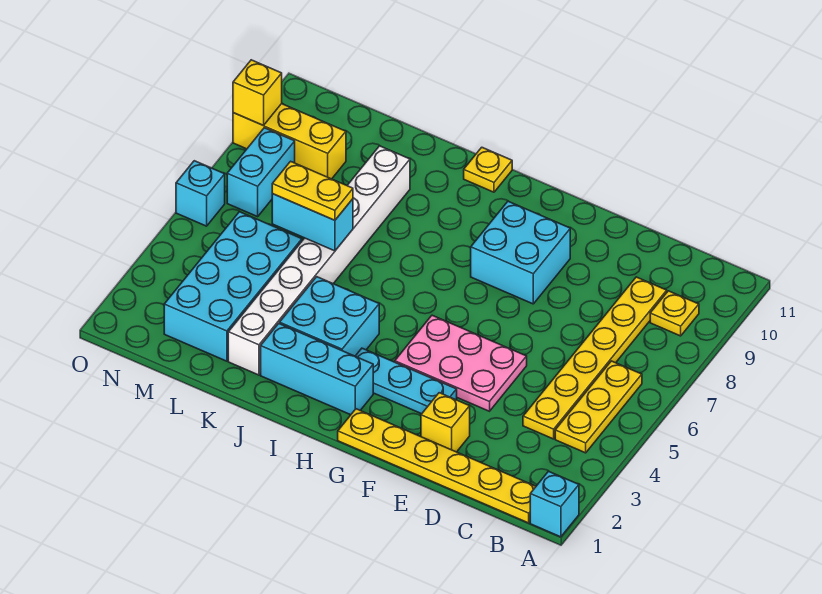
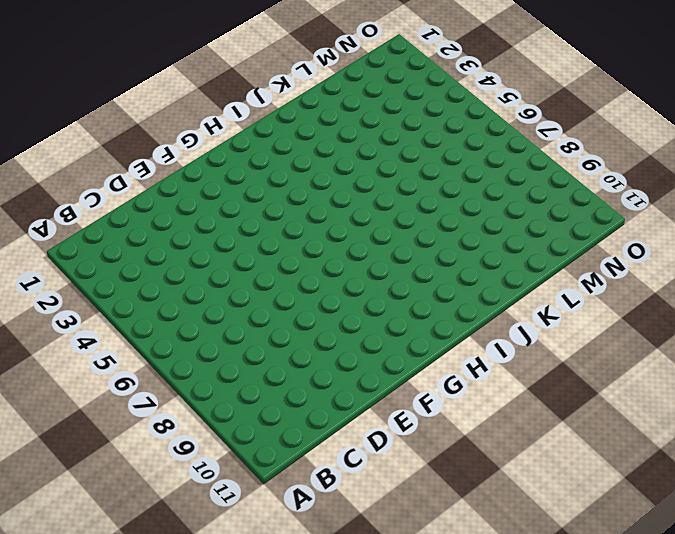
none -> cyan 1x1 brick [530,471,579,537]
none -> yellow 1x6 plate [338,409,536,523]
none -> yellow 1x3 plate [555,361,642,453]

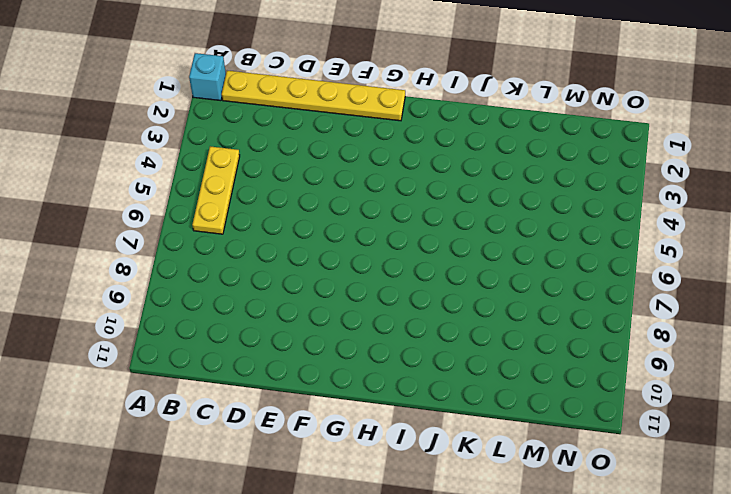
none -> yellow 1x1 plate [650,291,699,336]
none -> yellow 1x6 plate [523,277,667,439]
none -> yellow 1x1 brick [421,393,470,452]

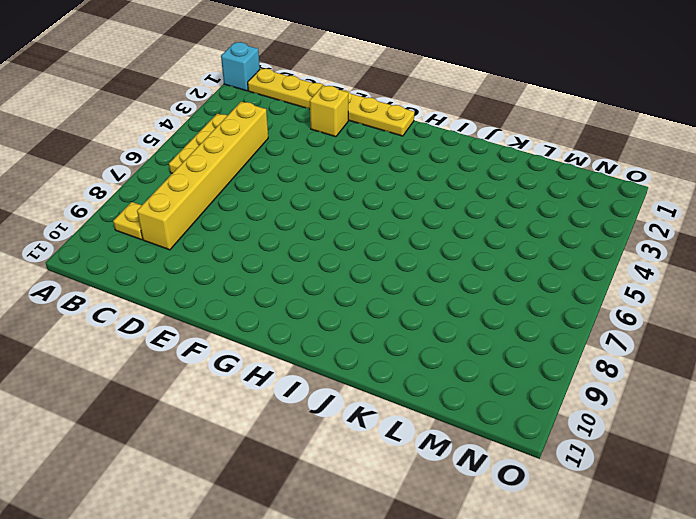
yellow 1x6 brick [137,102,268,250] -> yellow 1x6 plate [523,277,667,439]
none -> pink 2x3 plate [395,315,527,411]
none -> cyan 1x3 plate [356,348,457,414]
none -> cyan 2x2 brick [471,201,570,304]

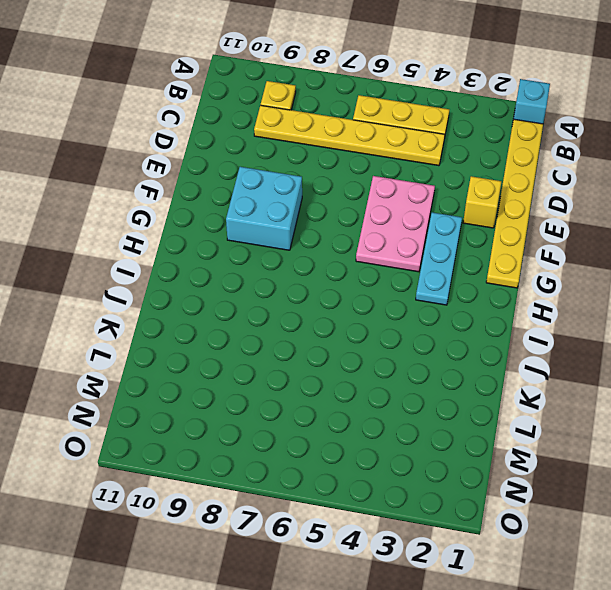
none -> cyan 1x3 brick [261,324,373,415]
none -> cyan 2x2 brick [280,277,379,356]
none -> yellow 1x1 plate [464,147,512,192]

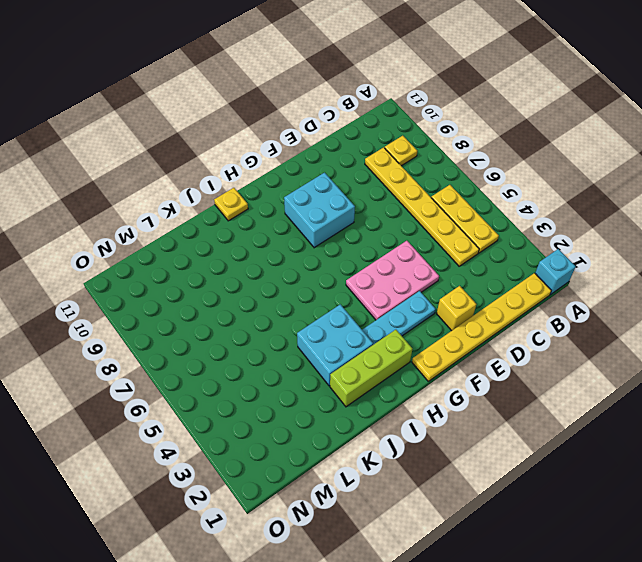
lime 1x3 brick [330,330,413,407] -> cyan 1x3 brick [261,324,373,415]
none -> white 1x8 brick [228,146,410,375]
none -> cyan 2x4 brick [164,212,302,361]
none -> yellow 1x3 brick [233,104,346,179]

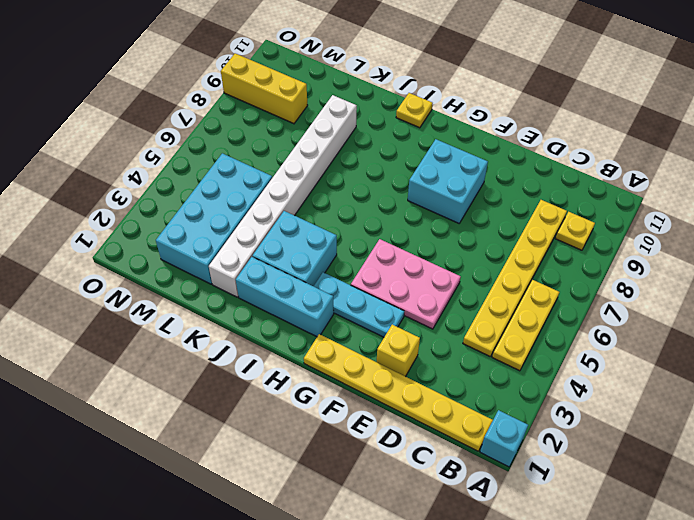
none -> cyan 1x2 brick [227,128,295,217]
none -> cyan 1x1 brick [176,161,225,226]
none -> cyan 1x2 brick [272,194,353,251]

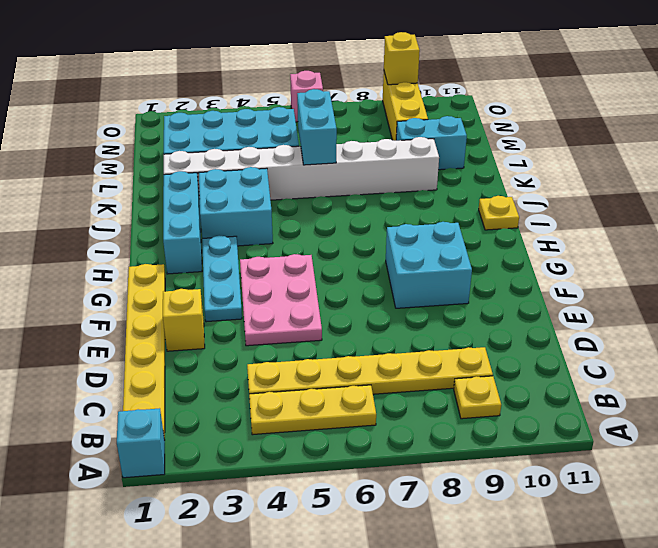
cyan 1x2 brick [396,116,467,170] -> cyan 1x2 brick moved to [227,128,295,217]
pink 1x1 brick [290,71,323,122] -> cyan 1x1 brick [176,161,225,226]
none -> yellow 1x2 plate [272,161,353,220]

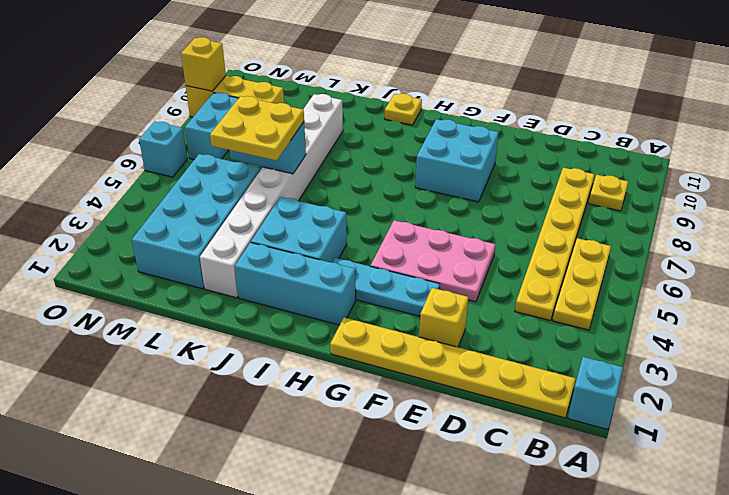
yellow 2x2 plate [210,96,304,161] -> yellow 1x2 plate [272,161,353,220]

